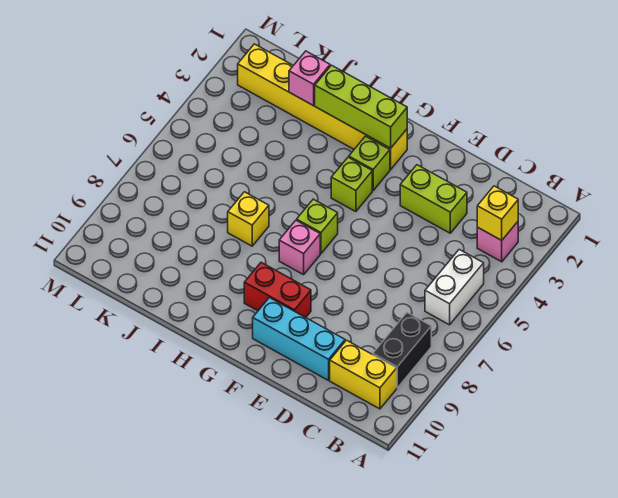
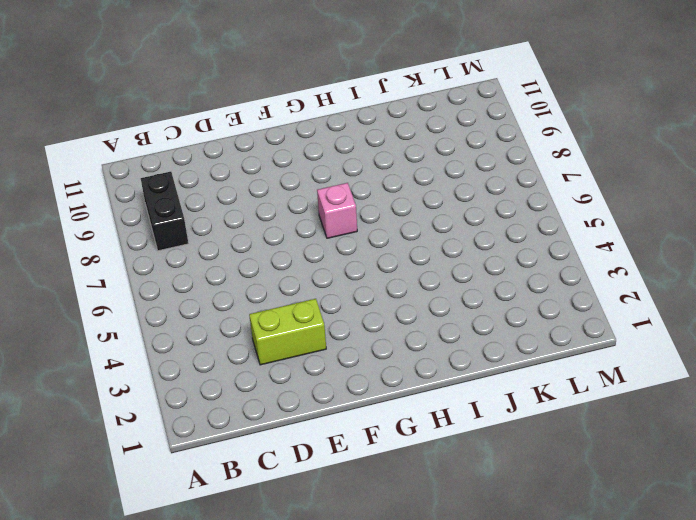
none -> pink 1x1 brick [477,222,518,262]
none -> white 1x2 brick [425,249,484,325]
none -> yellow 1x2 brick [330,340,397,409]

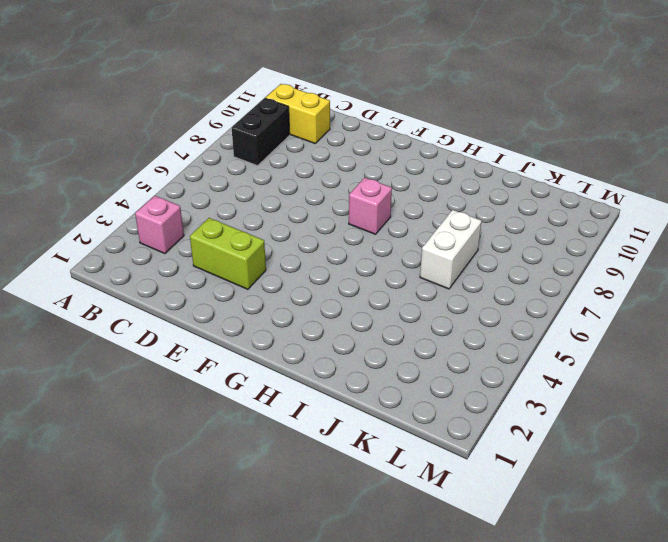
white 1x2 brick [420,210,482,289] -> white 1x2 brick moved to [425,249,484,325]
none -> cyan 1x3 brick [253,298,345,380]
none -> red 1x2 brick [244,262,311,317]
none -> yellow 1x6 brick [238,44,407,170]

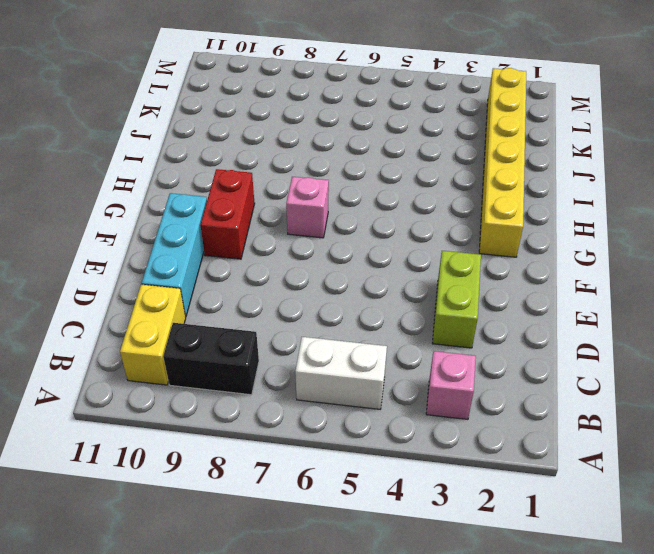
none -> lime 1x1 brick [349,136,390,190]
none -> lime 1x1 brick [331,157,372,212]
none -> lime 1x1 brick [297,199,338,254]

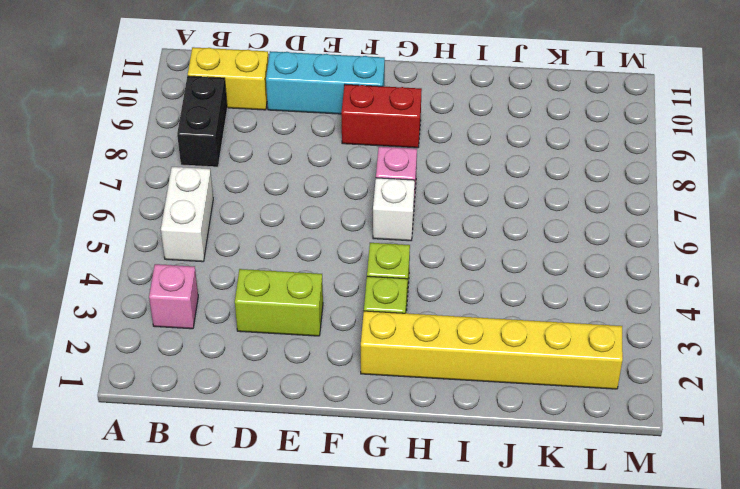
white 1x1 brick [373,178,415,241] -> lime 1x1 brick [297,199,338,254]
none -> yellow 1x1 brick [228,192,269,246]
none -> yellow 1x1 brick [477,186,518,240]
none -> lime 1x3 brick [315,65,407,148]

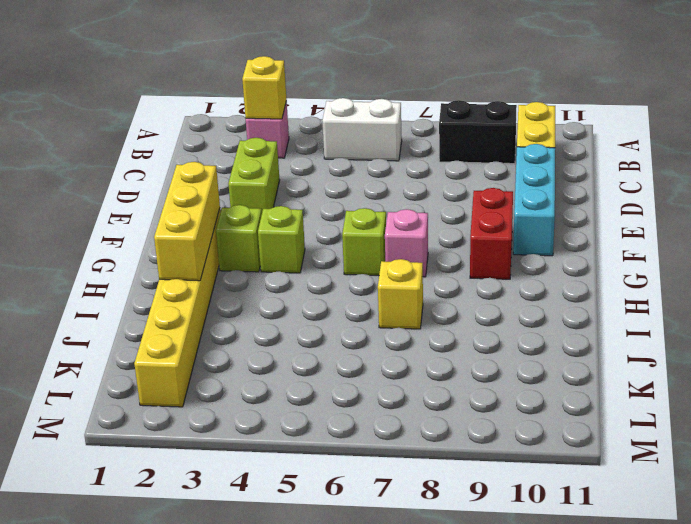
yellow 1x3 brick [154,162,220,281] -> lime 1x3 brick [315,65,407,148]
none -> pink 1x1 brick [289,51,330,105]

